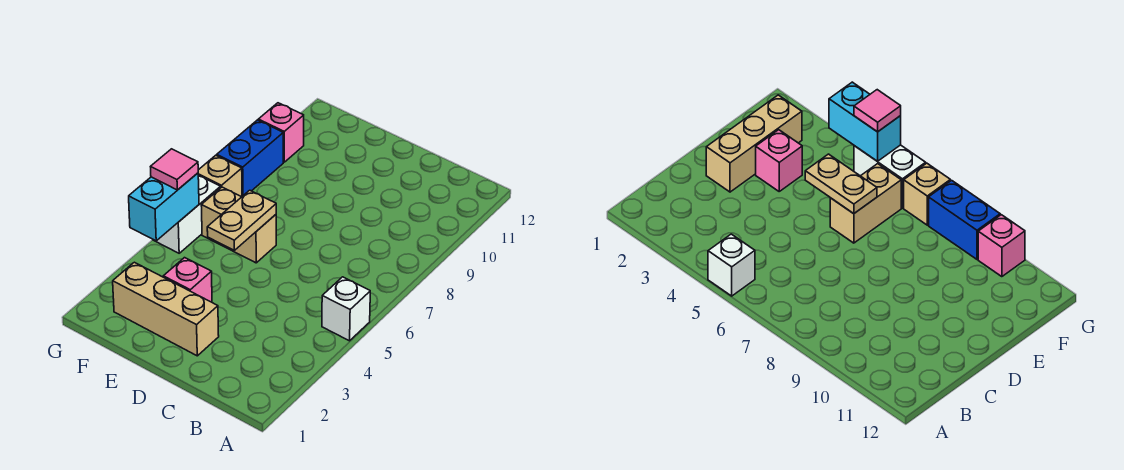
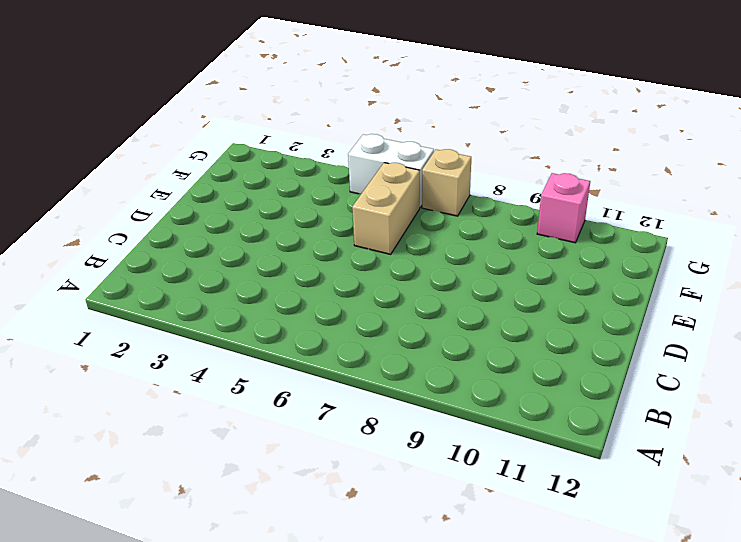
none -> white 1x1 brick [322,277,370,341]
none -> tan 1x3 brick [113,262,219,356]

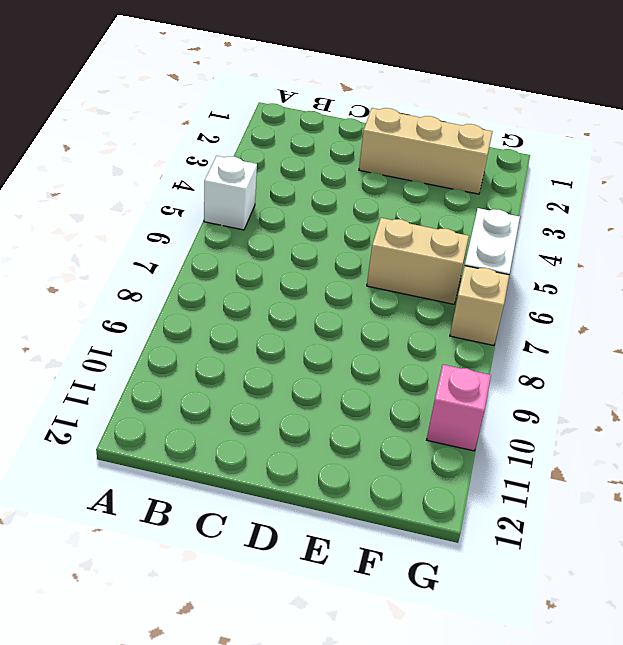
none -> pink 1x1 brick [163,258,212,302]
none -> blue 1x2 brick [217,120,283,196]

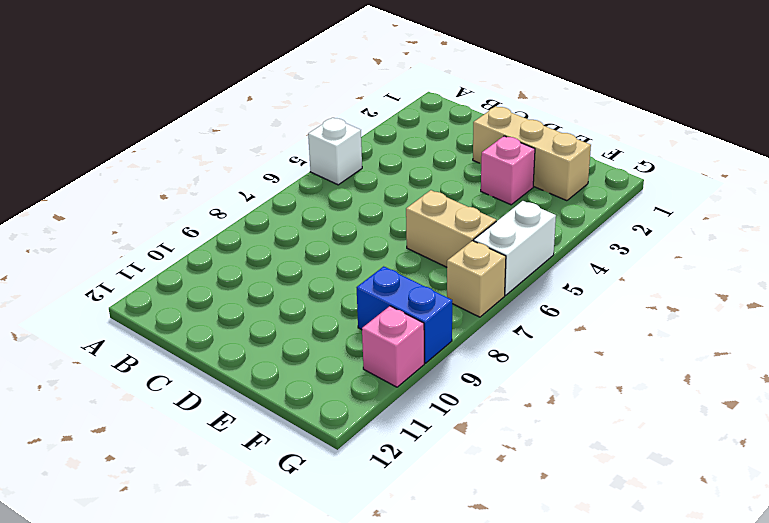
blue 1x2 brick [356,266,452,363] -> blue 1x2 brick turned to [217,120,283,196]
none -> tan 1x2 plate [207,190,276,250]
none -> cyan 1x2 brick [129,173,199,241]

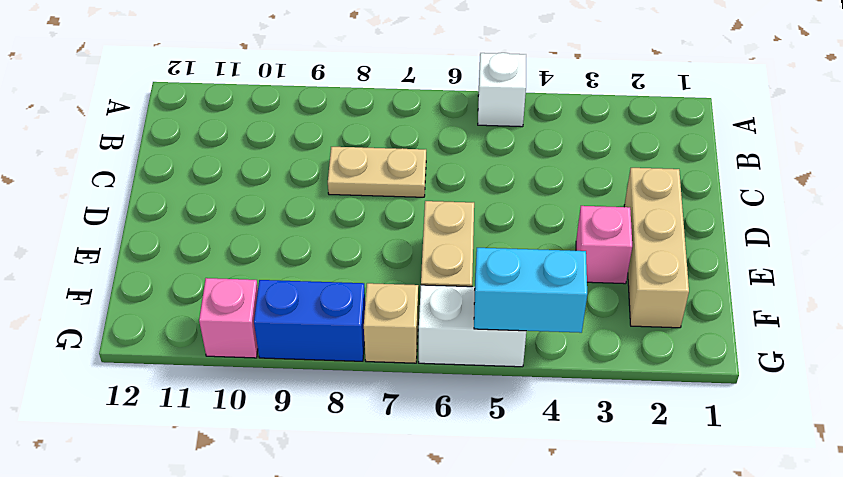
tan 1x2 plate [328,147,426,197] -> tan 1x2 plate moved to [207,190,276,250]
none -> pink 1x1 tile [151,149,198,190]

